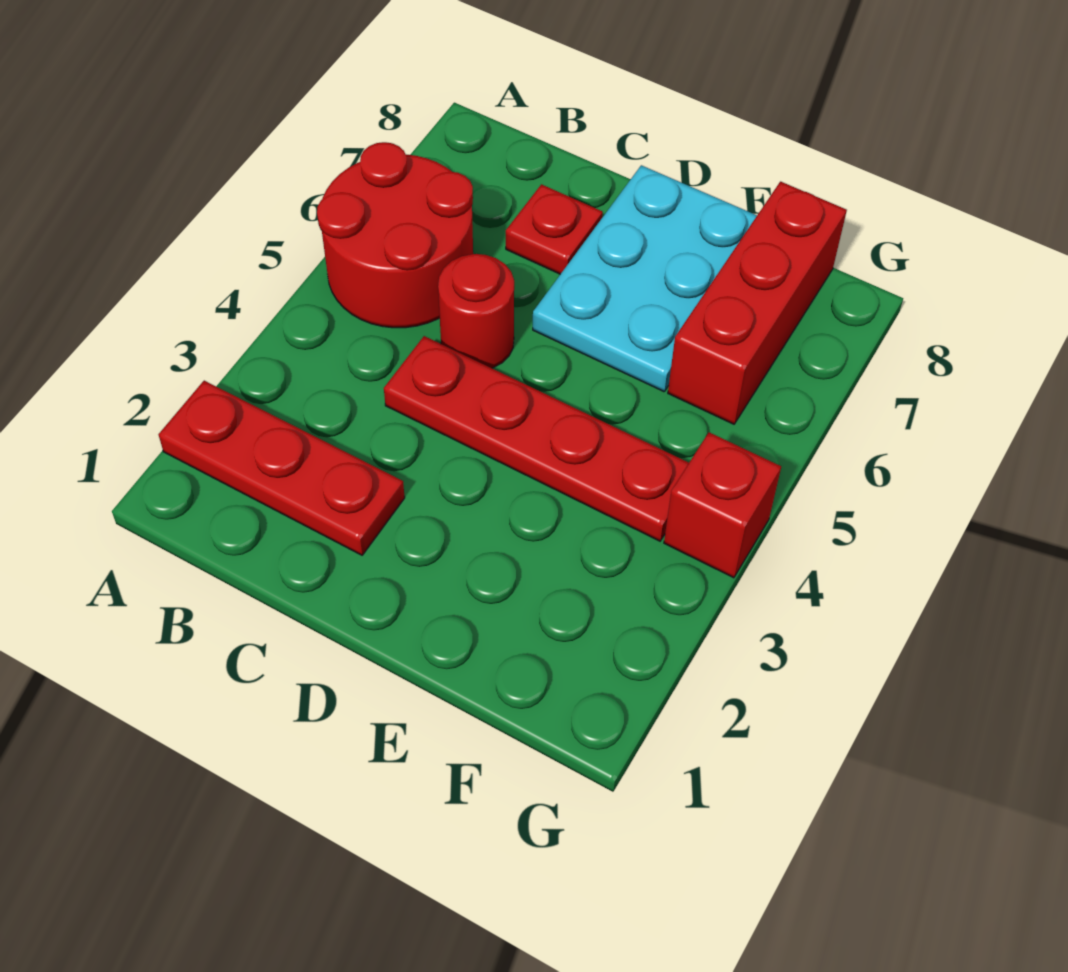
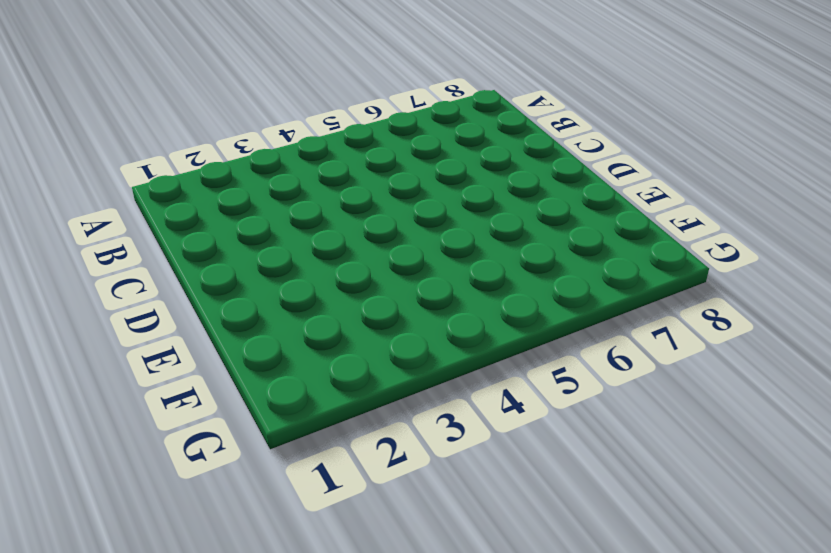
none -> red 1x3 plate [159,381,405,555]
none -> red 2x2 round brick [317,142,473,328]

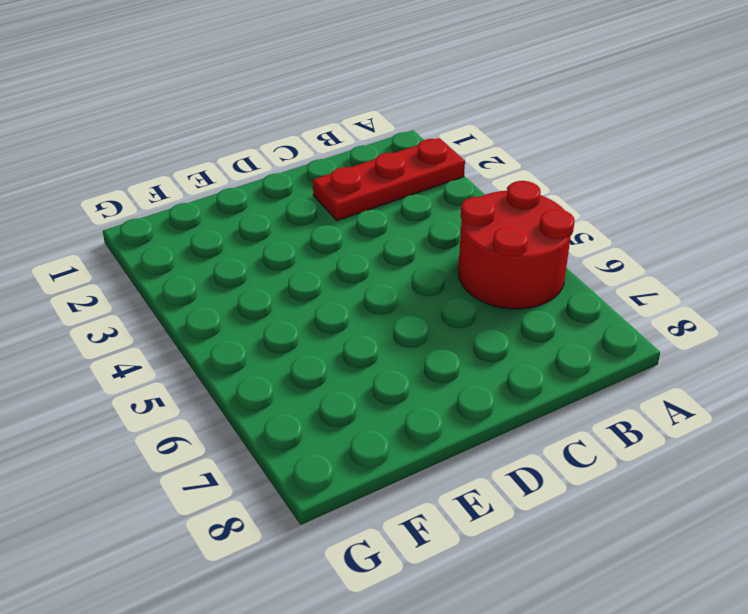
none -> red 1x4 plate [384,336,689,541]
none -> red 1x1 round brick [438,254,514,368]

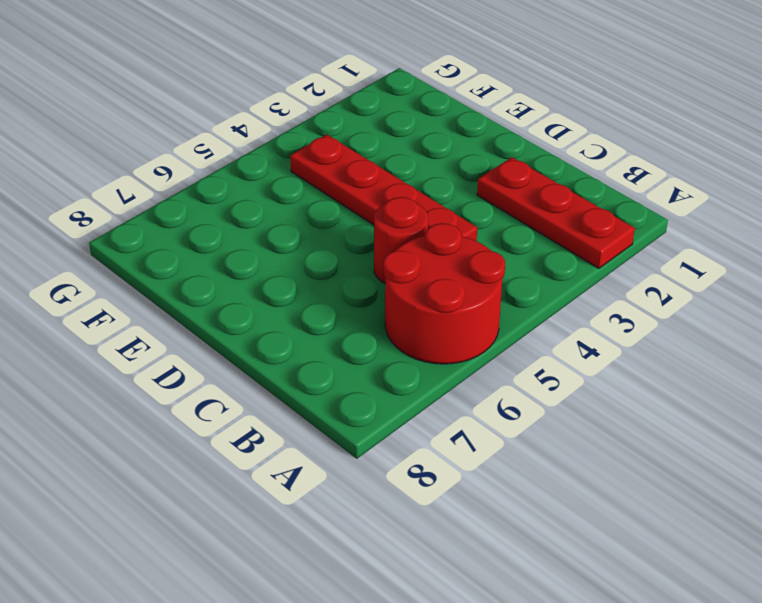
none -> red 1x1 plate [506,184,603,274]
none -> cyan 2x3 plate [533,165,757,392]

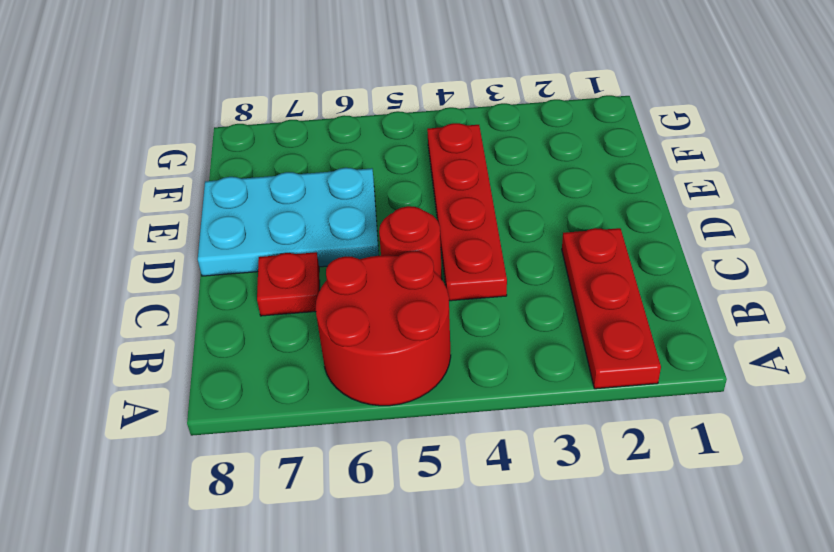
none -> red 1x3 brick [668,182,847,424]
none -> red 1x1 brick [664,432,781,578]

